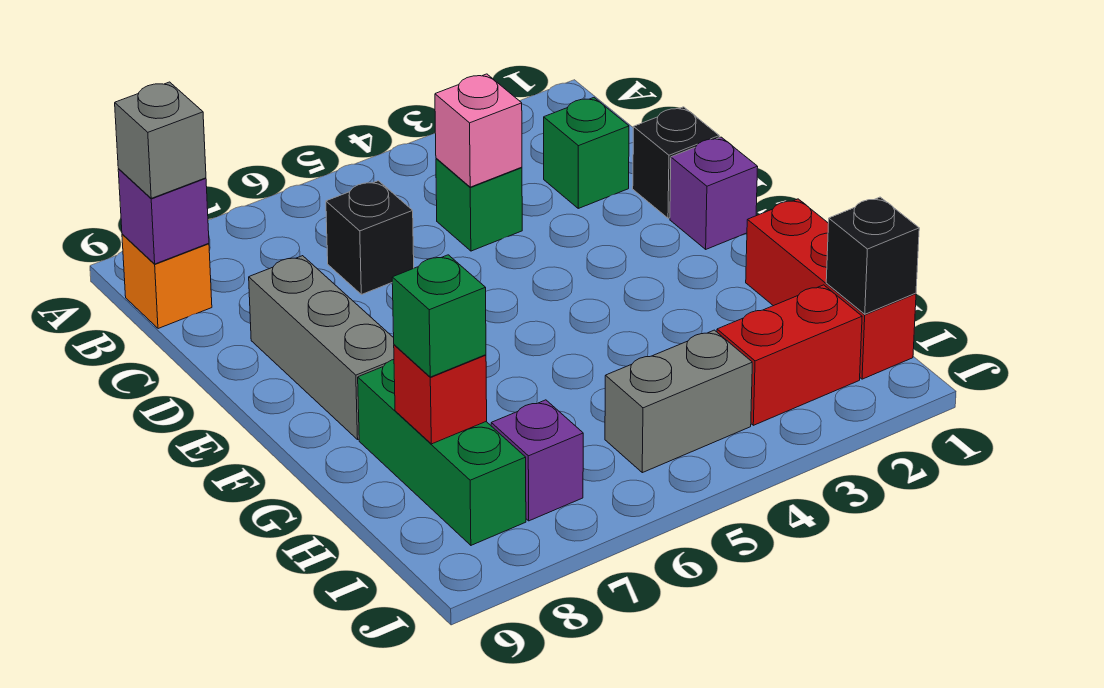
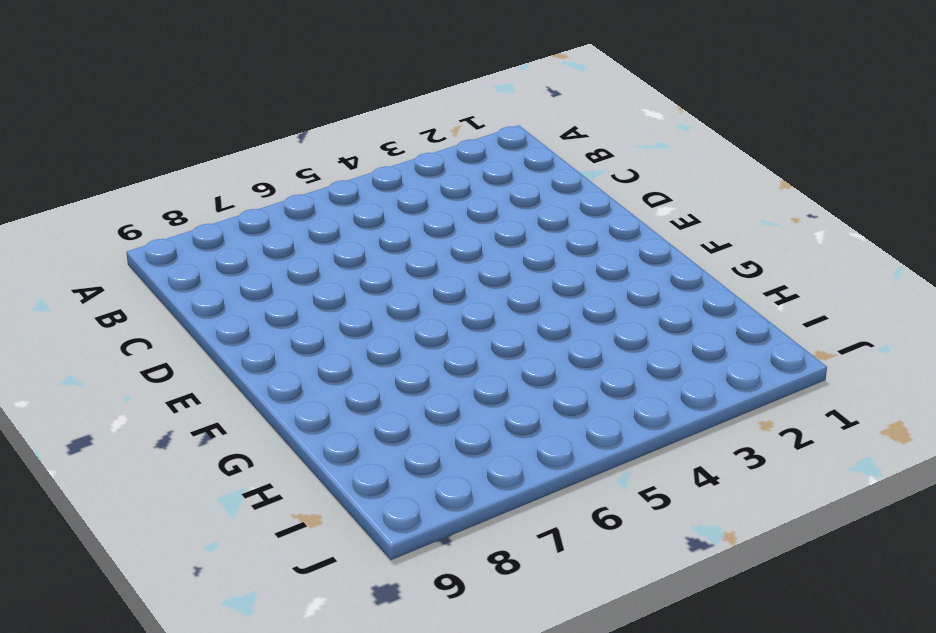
none -> orange 1x1 brick [122,234,212,329]
none -> green 1x1 brick [544,98,629,208]
none -> green 1x1 brick [436,158,522,251]

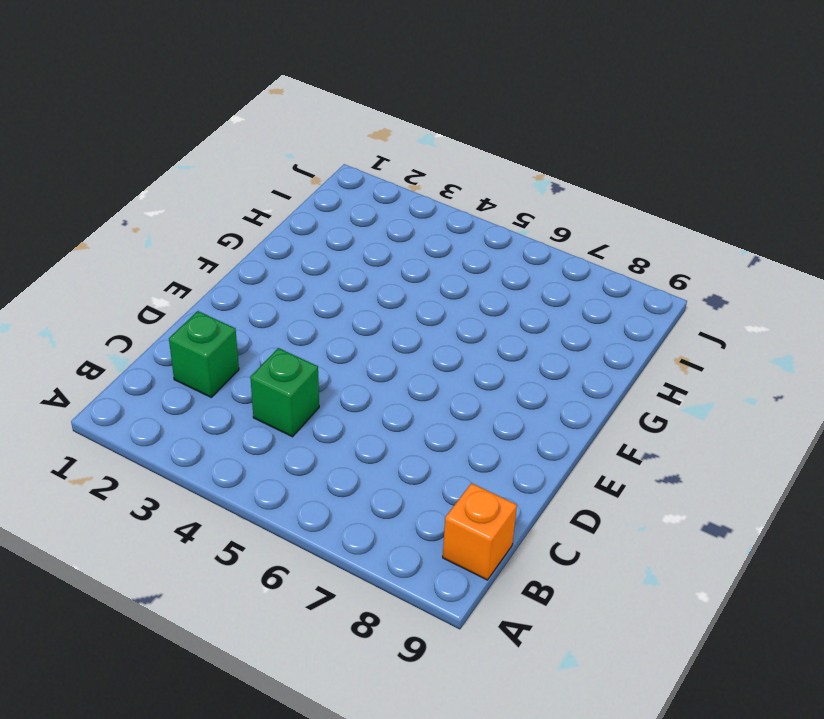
none -> black 1x1 brick [326,181,414,295]
none -> black 1x1 brick [633,107,719,218]
none -> grey 1x3 brick [249,256,394,439]

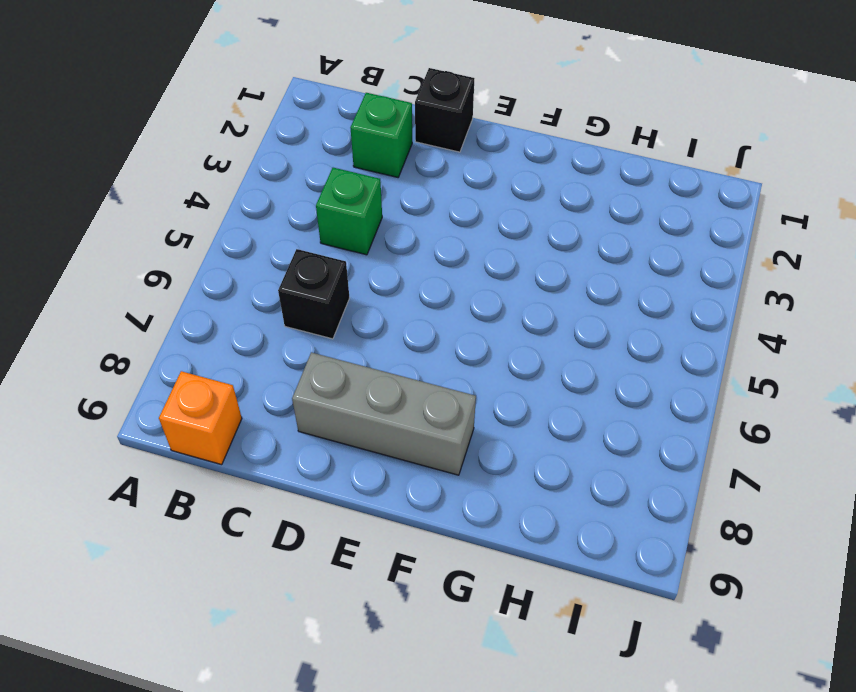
none -> purple 1x1 brick [670,137,758,249]
none -> red 1x3 brick [746,199,916,379]
none -> green 1x3 brick [358,360,526,545]

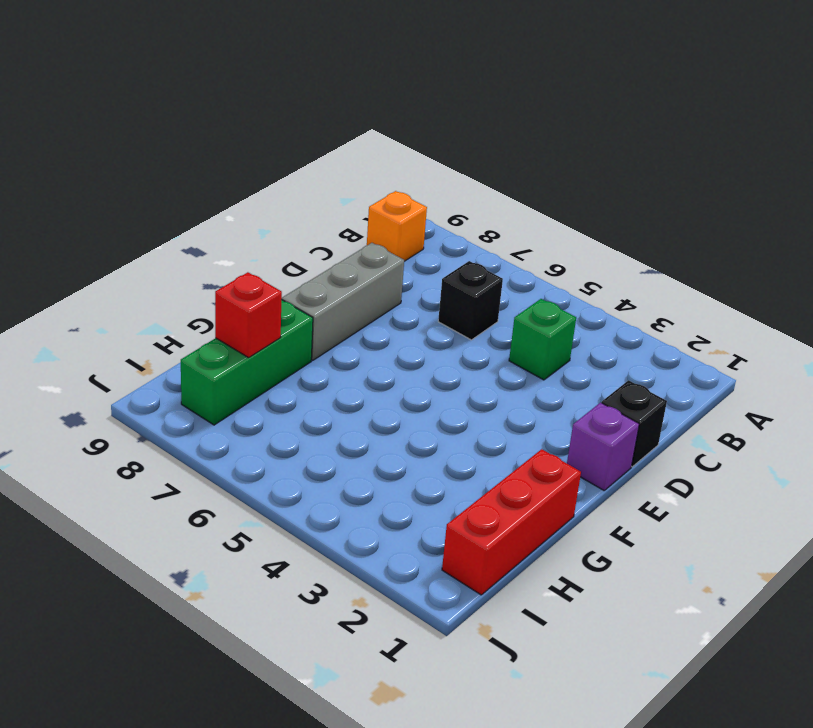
none -> green 1x1 brick [544,98,629,208]
none -> red 1x2 brick [717,285,862,425]
none -> grey 1x2 brick [605,330,752,473]

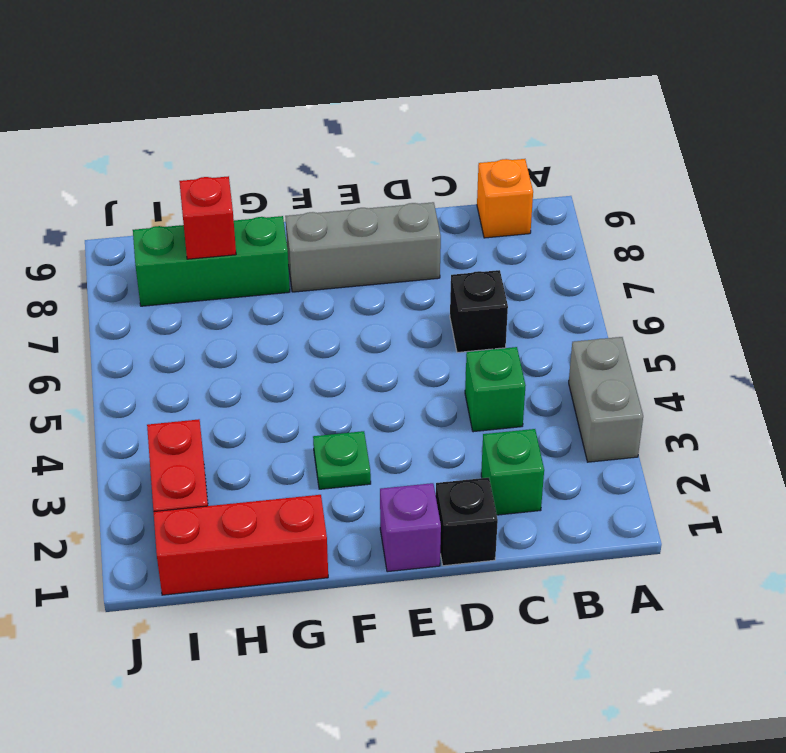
grey 1x2 brick [569,337,643,462] -> grey 1x2 brick moved to [605,330,752,473]
green 1x1 plate [313,431,371,489] -> none
none -> purple 1x1 brick [491,400,583,521]
none -> purple 1x1 brick [118,169,209,264]
none -> pink 1x1 brick [435,74,522,187]

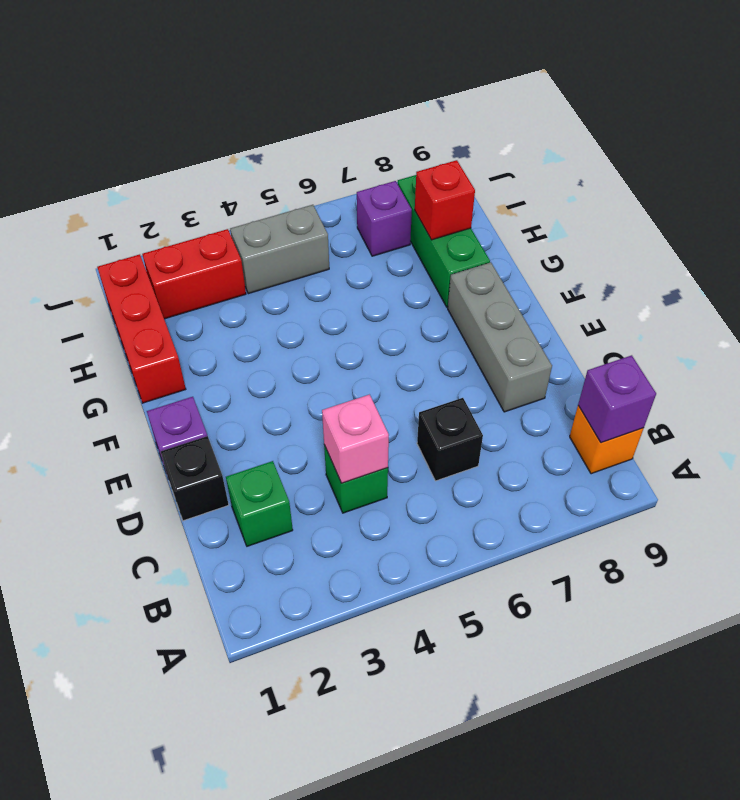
none -> black 1x1 brick [826,197,919,314]
none -> grey 1x1 brick [115,82,206,198]
none -> green 1x1 brick [392,255,486,377]

